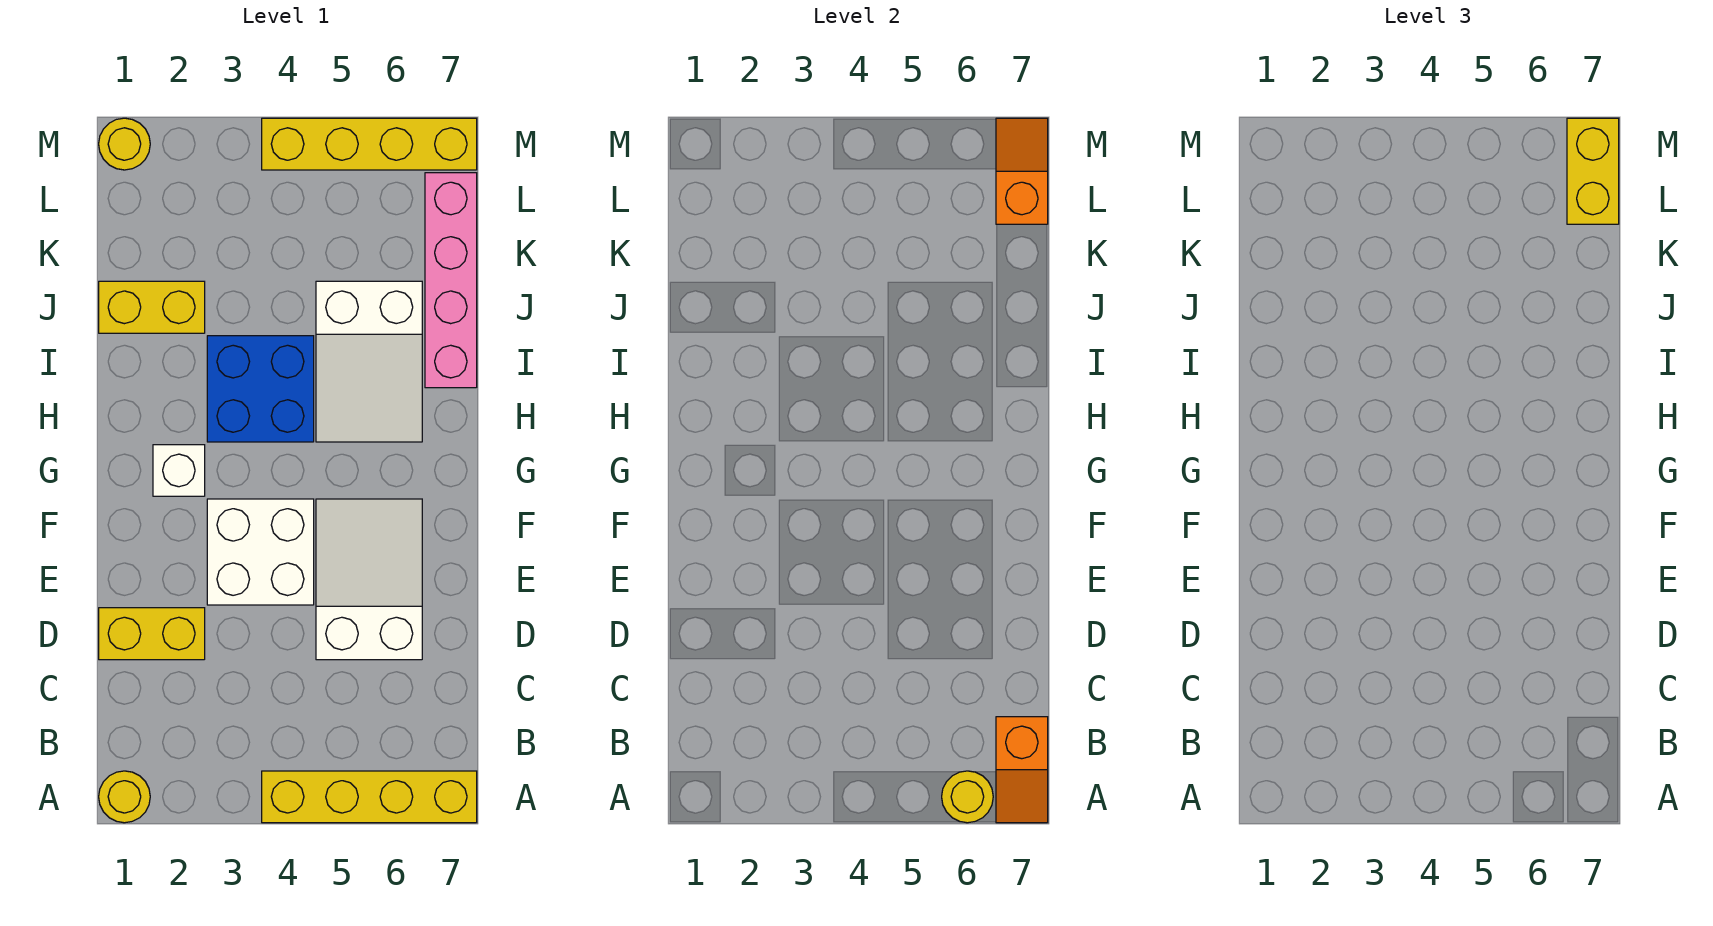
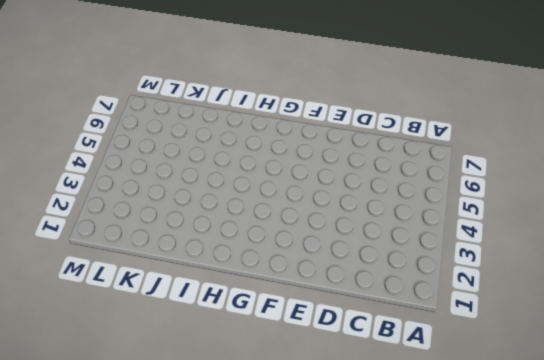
none -> yellow 1x1 round brick [99,771,150,823]
none -> yellow 1x4 brick [262,771,477,823]
none -> yellow 1x2 brick [99,608,205,660]

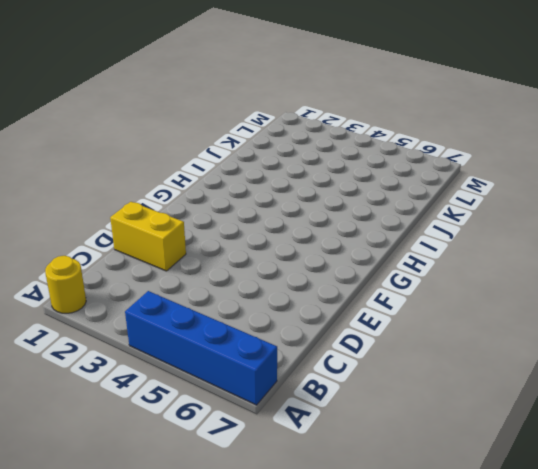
blue 1x4 brick [125,291,277,405] -> yellow 1x4 brick [262,771,477,823]
none -> white 2x3 slope [316,499,422,660]
none -> white 2x2 brick [207,499,314,605]
none -> white 1x1 brick [153,445,205,496]

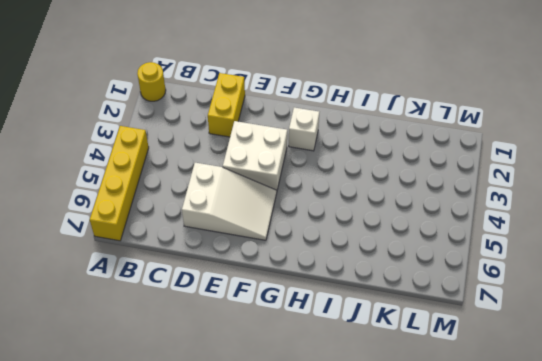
none -> blue 2x2 brick [207,336,314,442]
none -> white 2x3 slope [316,281,422,442]
none -> pink 1x4 brick [425,173,477,388]

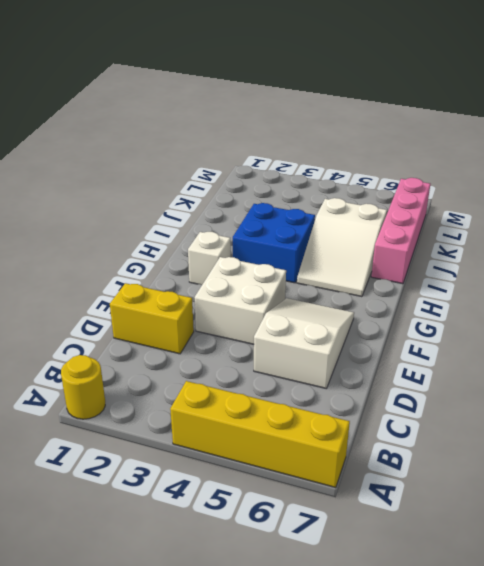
none -> yellow 1x2 brick [99,281,205,333]
none -> yellow 1x1 round brick [99,118,150,170]
none -> yellow 1x4 brick [262,118,477,170]

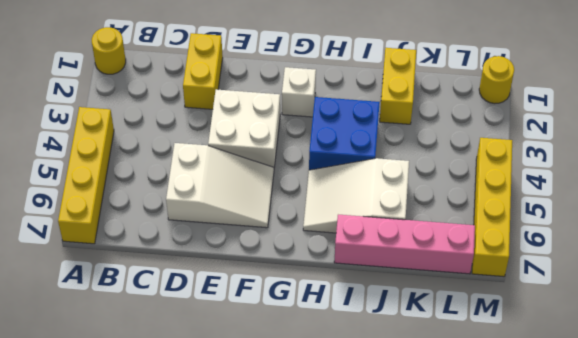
none -> yellow 1x1 round brick [942,771,993,823]
none -> orange 1x2 slope [996,717,1048,823]
none -> orange 1x2 slope [996,118,1048,224]

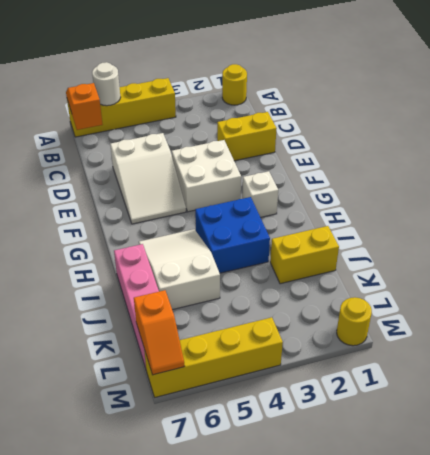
white 1x1 round brick [92,62,121,106] -> yellow 1x1 round brick [942,771,993,823]
none -> yellow 1x2 brick [1567,118,1619,224]

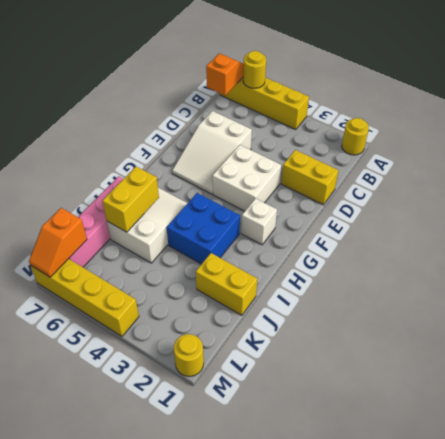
yellow 1x2 brick [102,166,159,232] -> yellow 1x2 brick moved to [1567,118,1619,224]

